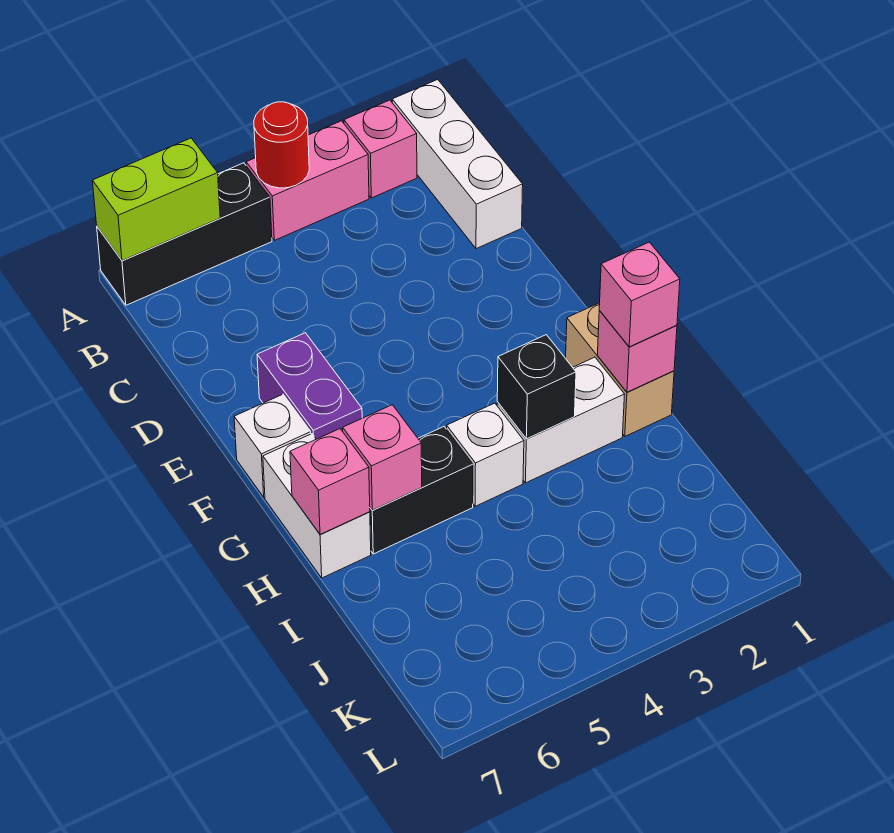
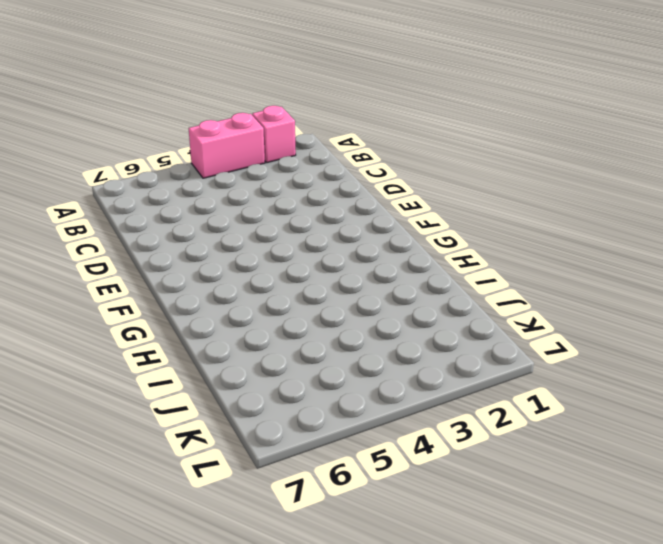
none -> white 1x3 brick [392,80,523,249]
none -> black 1x3 brick [97,163,272,305]
none -> purple 1x2 brick [257,333,362,439]

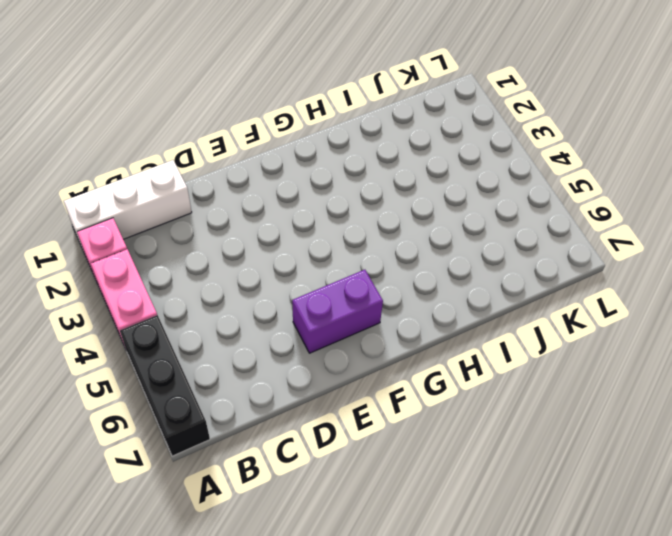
none -> white 1x1 brick [234,394,311,497]
none -> tan 1x2 brick [566,303,674,436]
none -> white 1x2 brick [263,434,371,578]

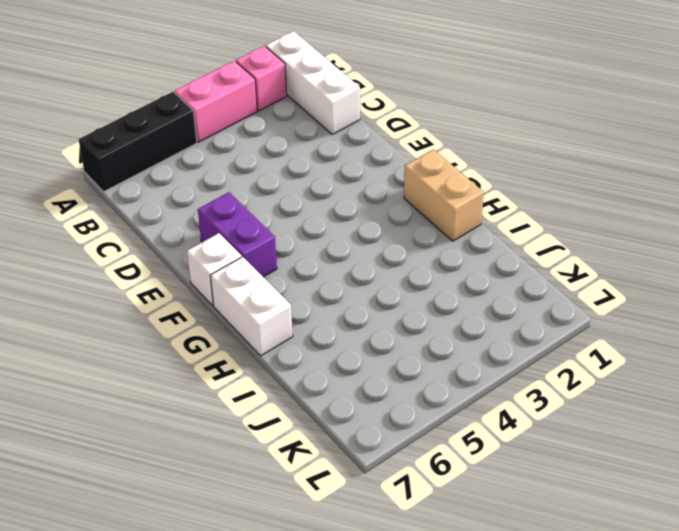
none -> white 1x2 brick [497,357,625,483]
none -> white 1x1 brick [447,403,524,506]
none -> black 1x2 brick [370,427,473,554]

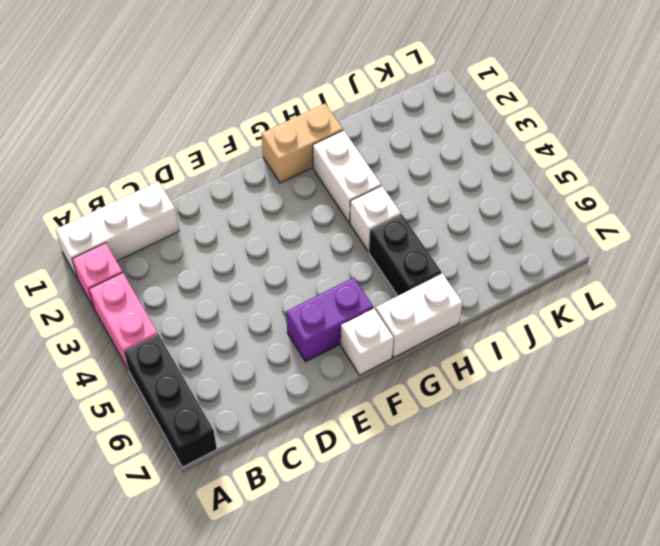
none -> red 1x1 round brick [254,102,309,188]
none -> lime 1x2 brick [92,138,220,261]
none -> pink 1x1 brick [597,311,677,392]

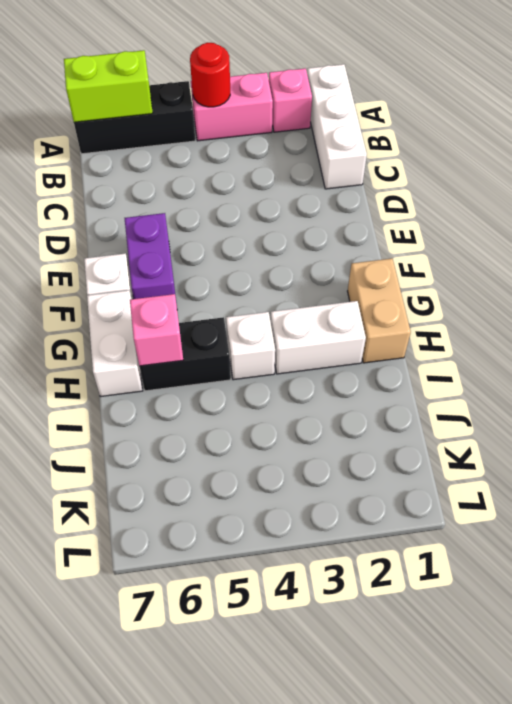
none -> pink 1x1 brick [597,311,677,392]
none -> black 1x1 brick [497,335,576,439]
none -> pink 1x1 brick [290,429,370,534]

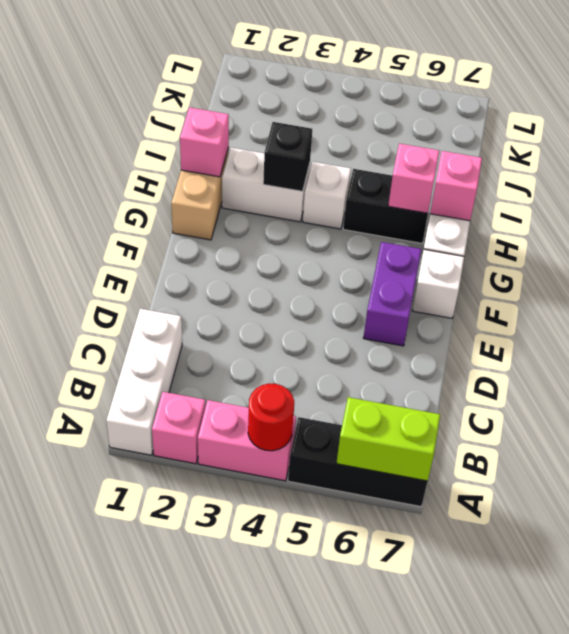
none -> pink 1x1 brick [599,242,680,347]

